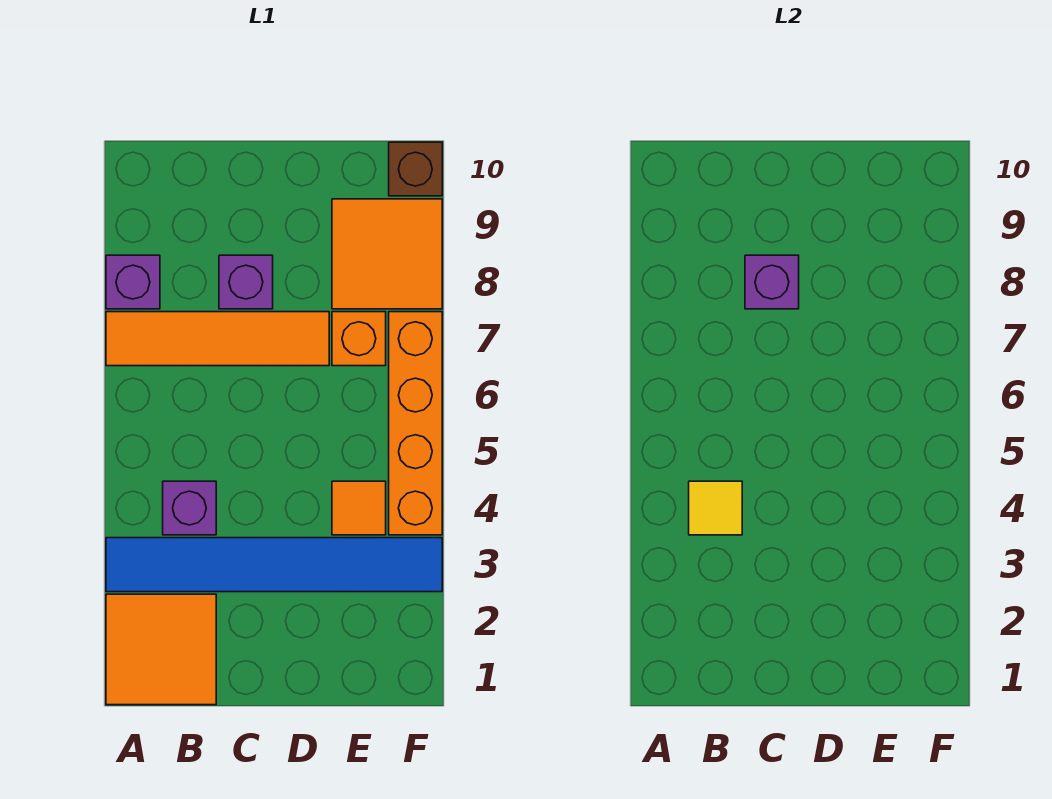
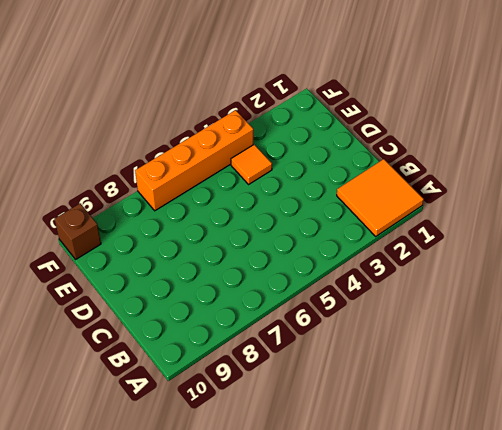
none -> blue 1x6 tile [106,538,442,592]
none -> orange 1x4 tile [106,312,329,366]
none -> purple 1x1 brick [106,255,160,309]

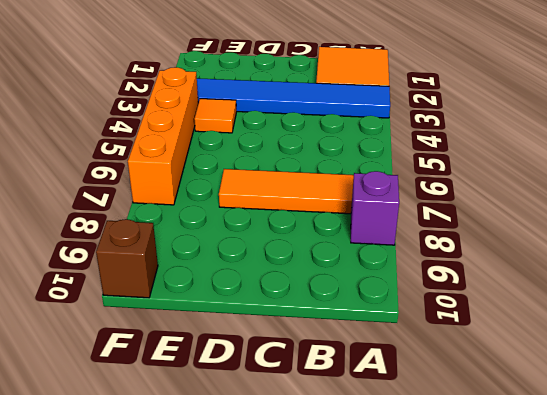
none -> purple 1x1 brick [163,481,216,535]
none -> purple 1x1 brick [219,255,273,309]
none -> orange 1x1 brick [332,312,386,366]

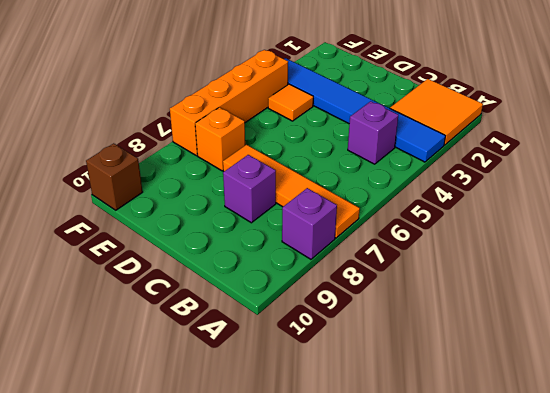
none -> orange 2x2 tile [332,199,442,309]
none -> yellow 1x1 tile [689,481,742,535]
none -> purple 1x1 brick [745,255,799,309]

